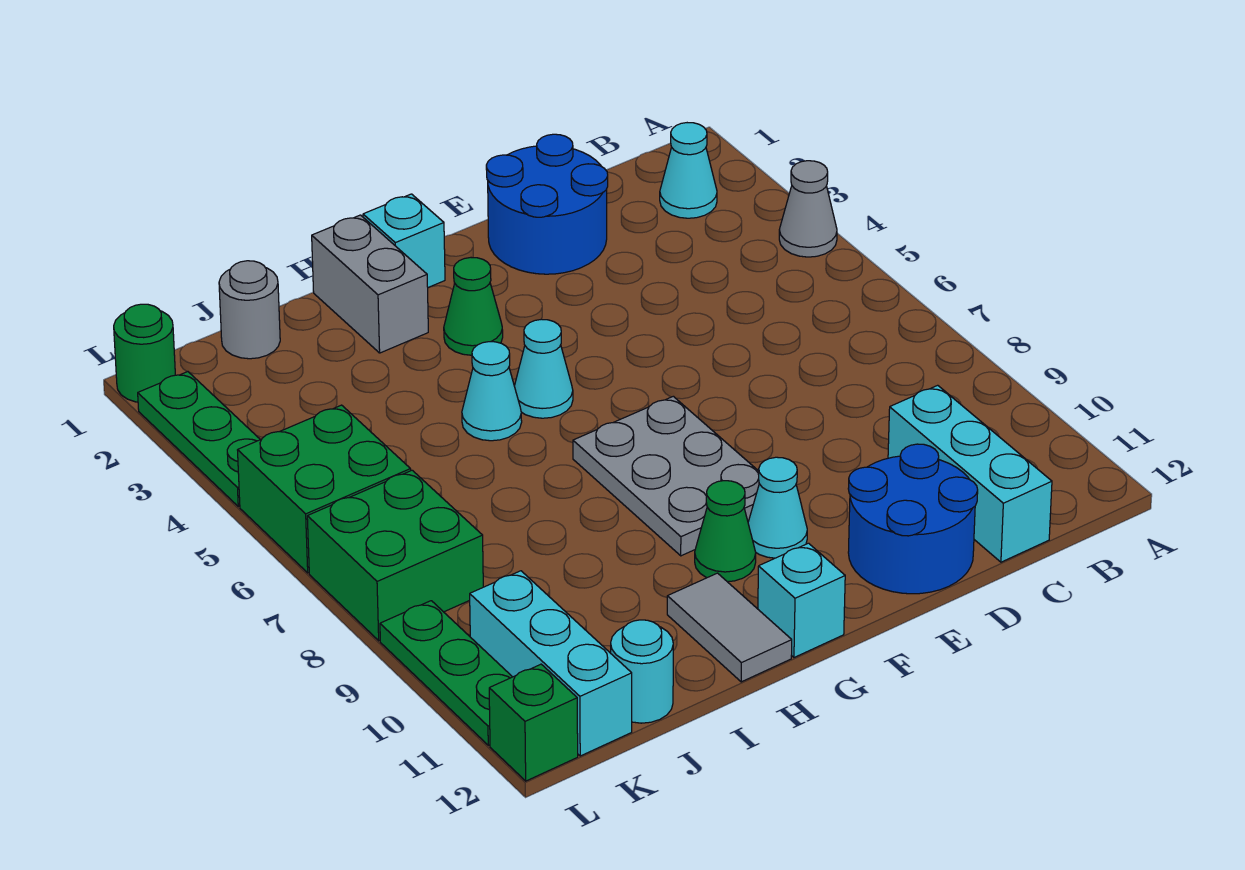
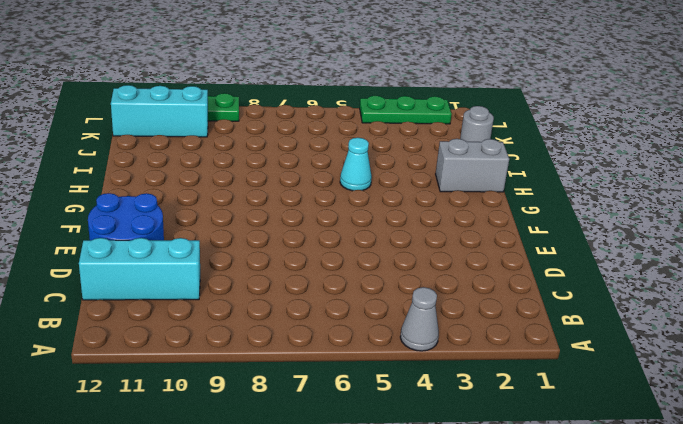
none -> cyan 1x1 cone [660,123,717,218]
none -> blue 2x2 round brick [486,134,608,274]
none -> grey 2x3 plate [573,396,759,556]

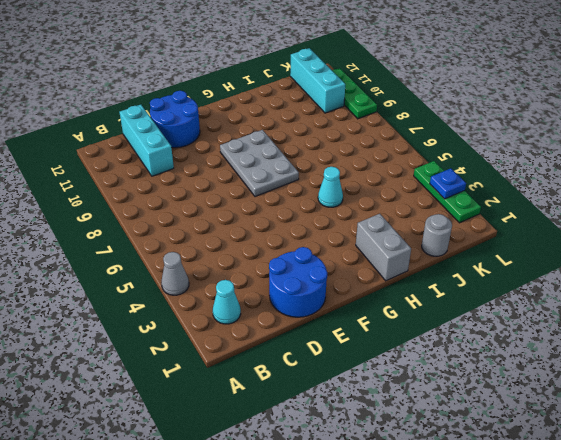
blue 1x1 plate [430,168,466,199] -> none
none -> cyan 1x1 cone [748,457,807,558]
none -> cyan 1x1 brick [363,194,445,287]
none -> green 1x1 cone [444,258,503,355]

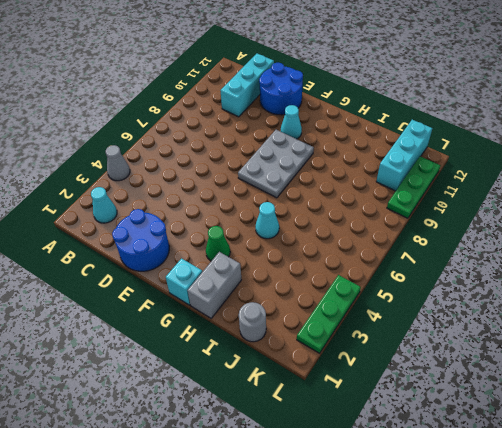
none -> cyan 1x1 cone [514,319,573,418]
none -> green 1x1 cone [695,481,756,582]
none -> cyan 1x1 brick [758,543,845,657]

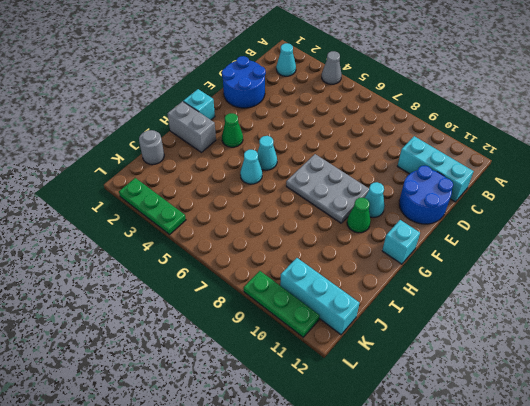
none -> grey 1x2 tile [667,573,792,682]
none -> cyan 1x1 round brick [611,620,673,723]
none -> green 2x2 brick [238,405,411,573]

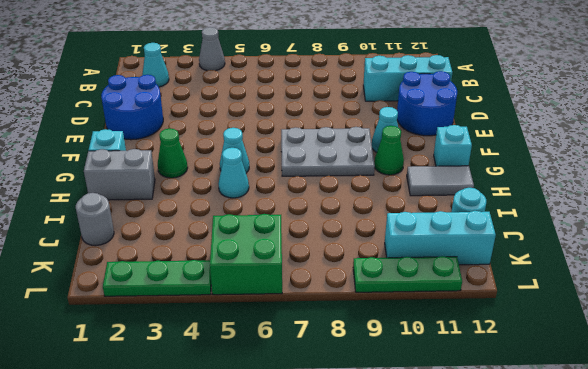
none -> green 2x2 brick [307,470,483,641]
none -> green 1x1 round brick [114,304,175,402]
none -> green 1x1 brick [489,664,578,781]

